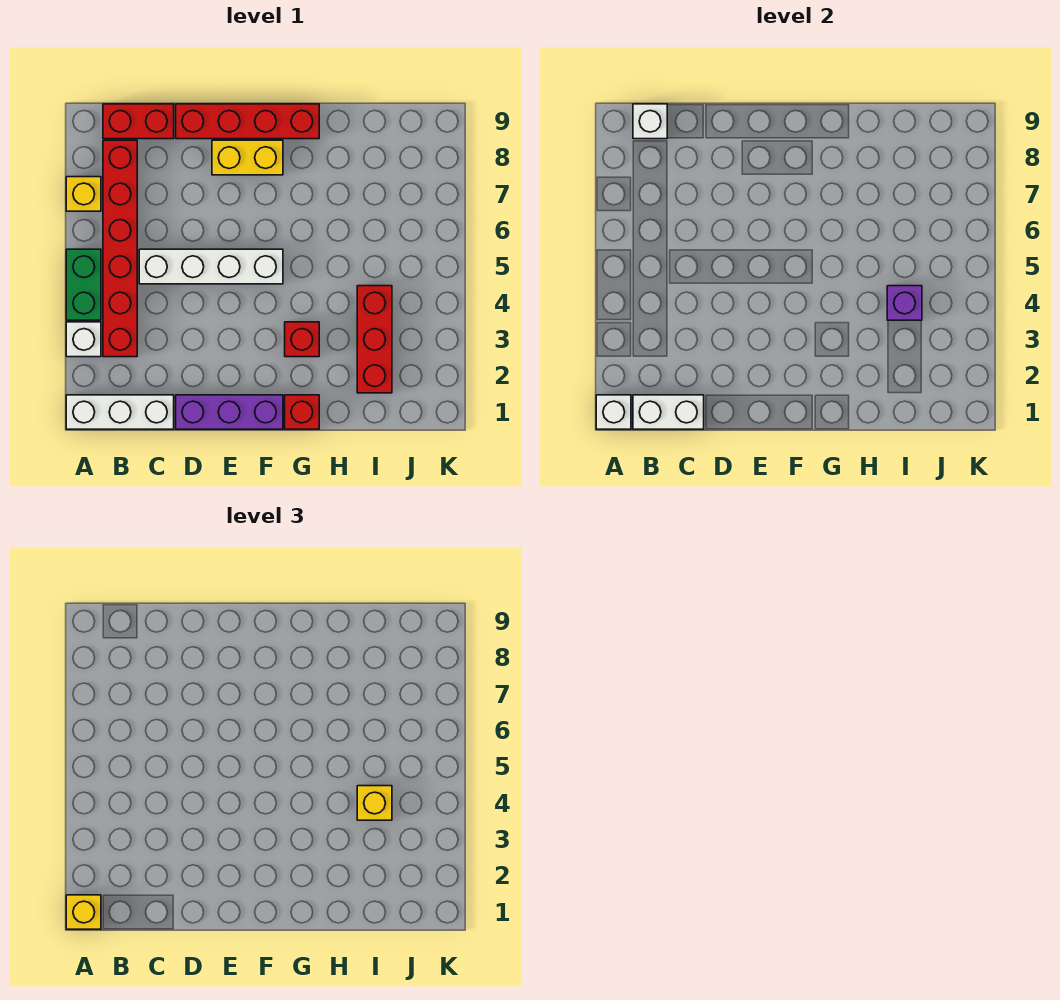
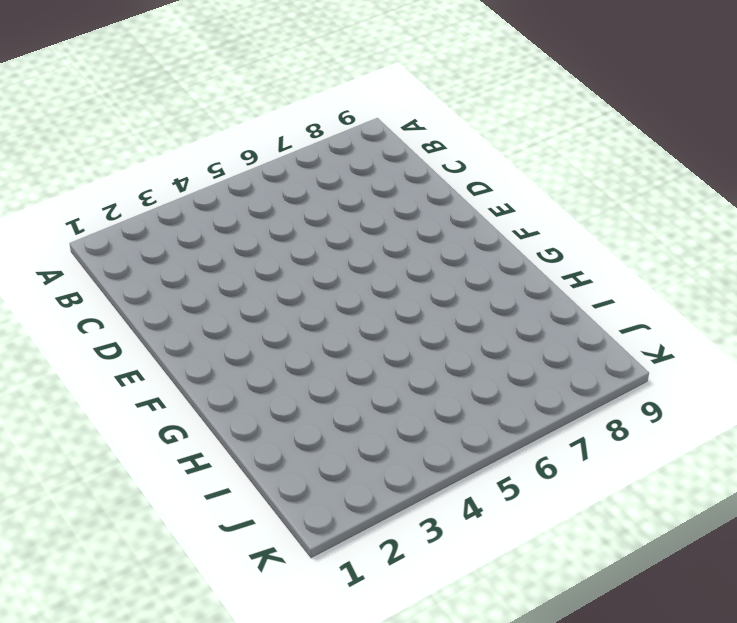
none -> white 1x3 brick [66,395,174,429]
none -> white 1x1 brick [66,322,101,357]
none -> green 1x2 brick [66,249,101,320]

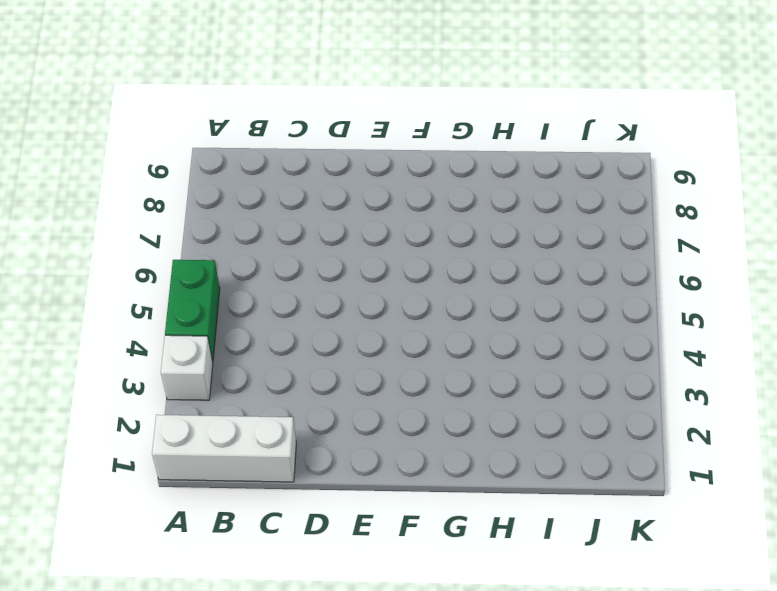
none -> yellow 1x1 brick [66,177,101,211]
none -> red 1x6 brick [103,140,137,357]
none -> red 1x2 brick [103,104,174,139]

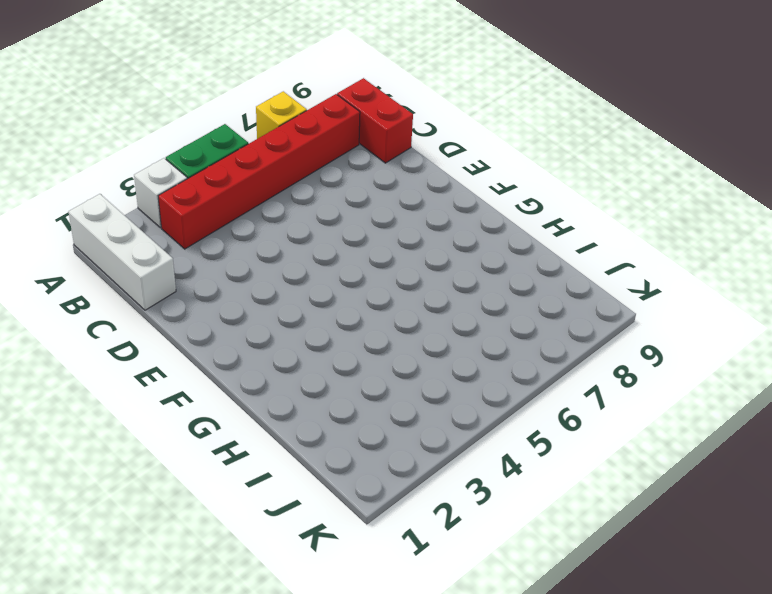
none -> white 1x4 brick [139,249,283,284]
none -> purple 1x3 brick [176,395,283,429]
none -> red 1x4 brick [176,104,319,139]

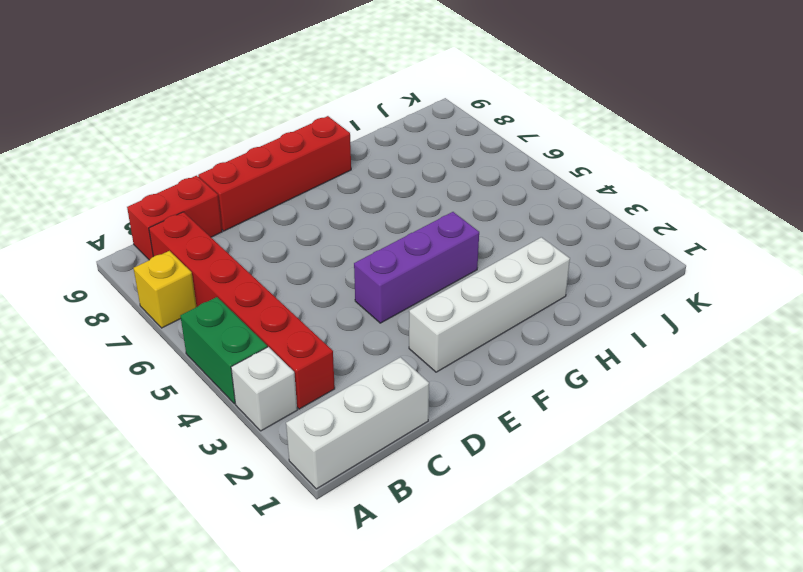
white 1x4 brick [409,237,570,372] -> white 1x4 brick moved to [139,249,283,284]
purple 1x3 brick [354,212,479,323] -> purple 1x3 brick moved to [176,395,283,429]
none -> yellow 1x2 brick [212,140,283,175]
none -> red 1x1 brick [285,395,319,429]
none -> red 1x1 brick [285,322,319,357]

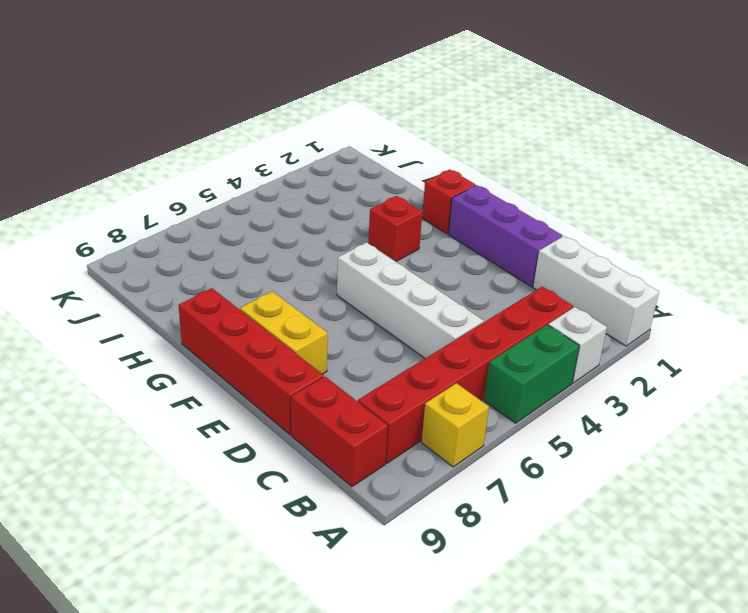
none -> red 1x3 brick [357,286,392,393]
none -> white 1x1 brick [596,395,631,429]
none -> white 1x2 brick [633,395,704,429]

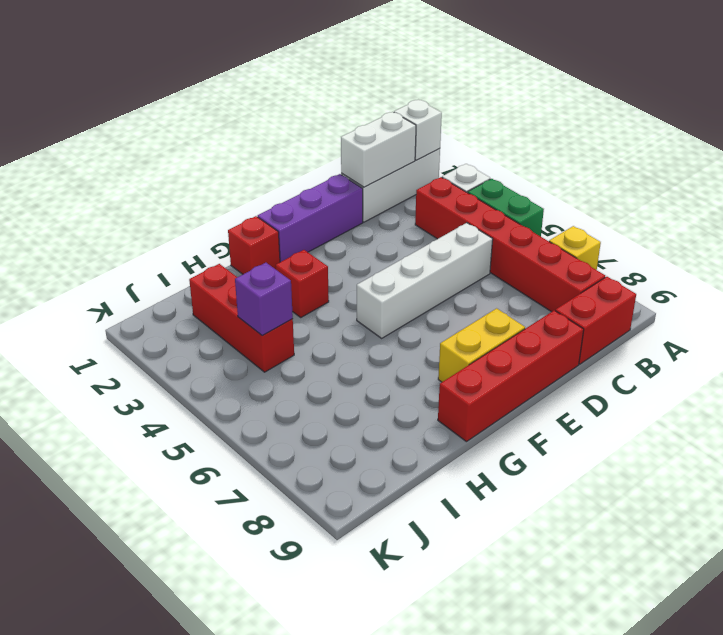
none -> white 1x1 brick [633,104,667,139]
none -> yellow 1x1 brick [66,895,101,929]
none -> yellow 1x1 brick [357,786,392,820]

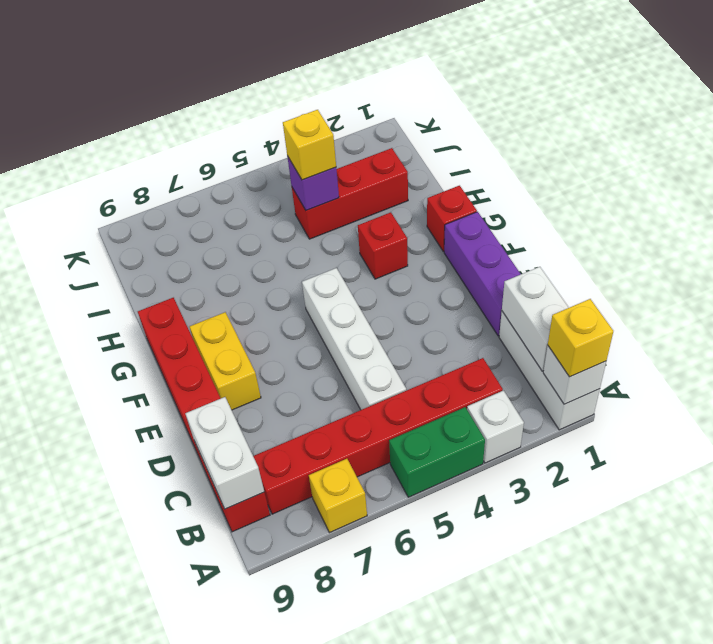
white 1x2 brick [185,397,264,509] -> white 1x1 brick [633,104,667,139]

